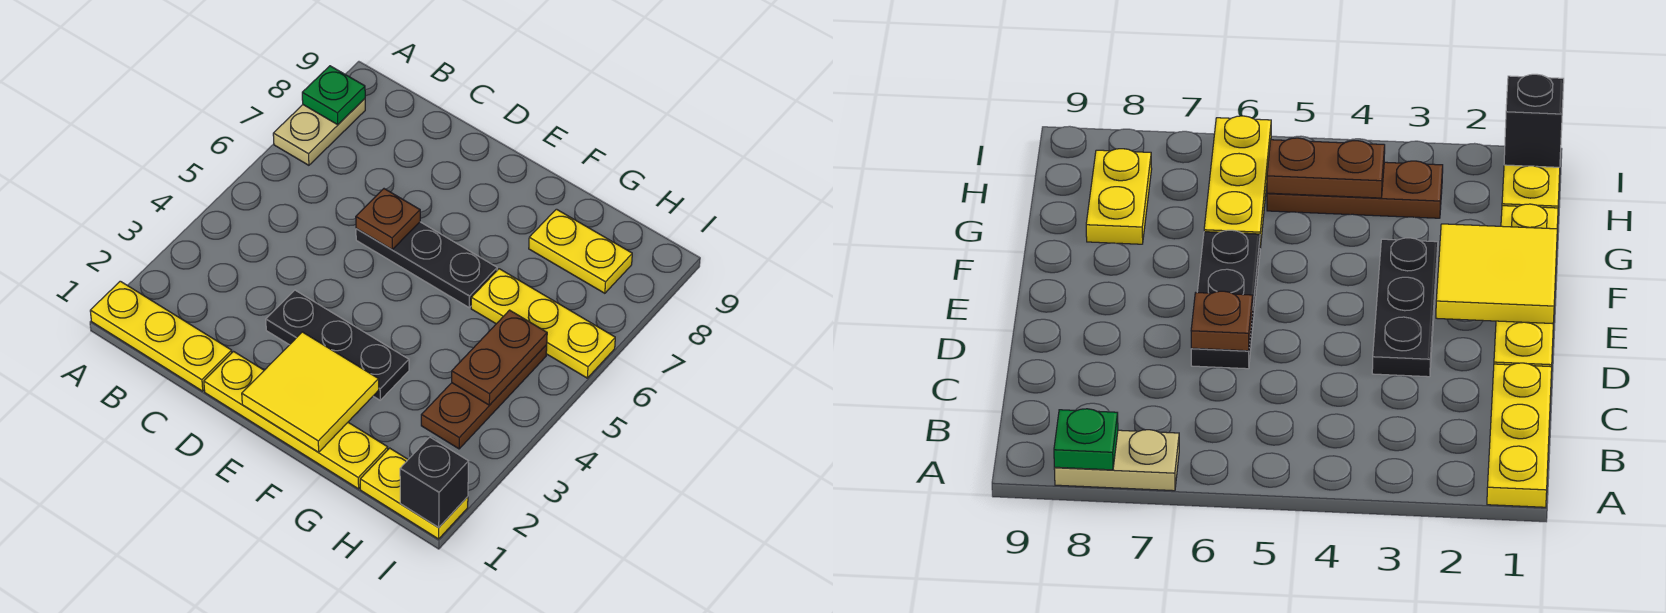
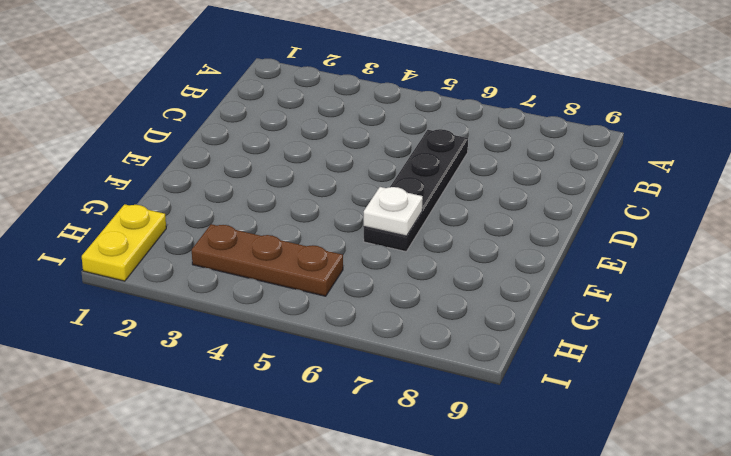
black 1x4 plate [364,129,468,252] -> black 1x3 plate [356,222,497,307]
white 1x1 plate [364,187,423,236] -> none
none -> yellow 1x3 plate [90,281,232,391]
none -> tan 1x2 plate [273,99,365,165]
none -> yellow 1x4 plate [204,352,388,489]

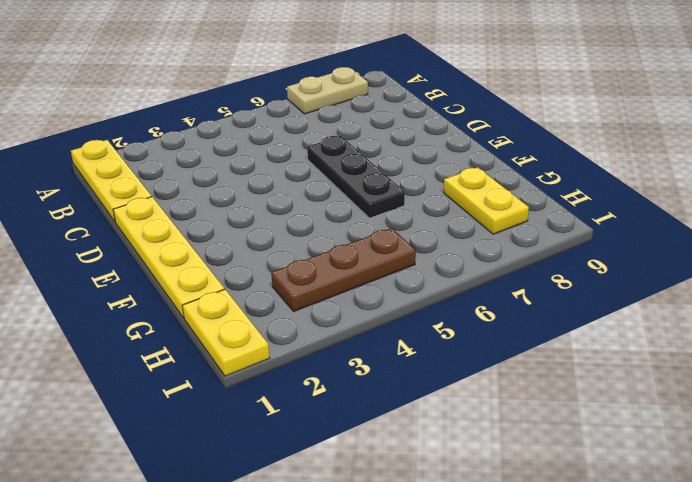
none -> black 1x3 plate [266,290,409,400]
none -> yellow 1x3 plate [471,269,615,378]
none -> green 1x1 plate [302,66,365,125]

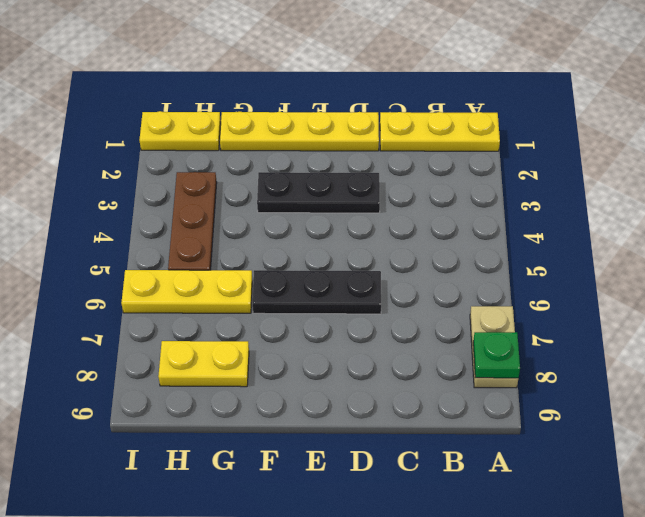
none -> brown 1x1 plate [356,189,420,249]
none -> yellow 2x2 tile [242,332,379,452]
none -> brown 1x2 plate [452,310,547,405]

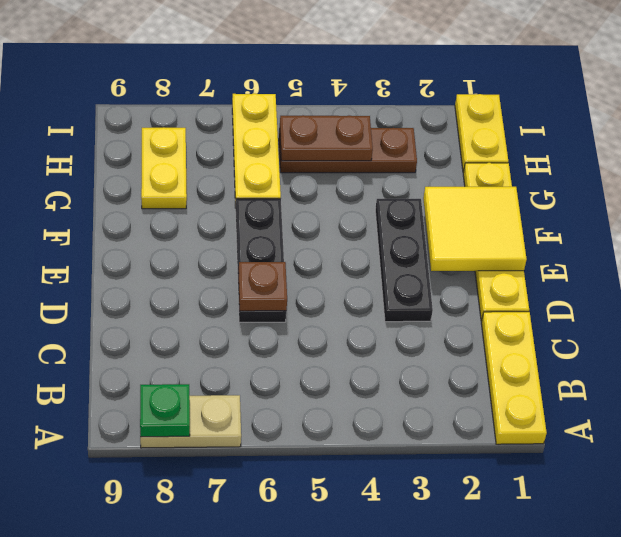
none -> black 1x1 brick [400,437,469,527]

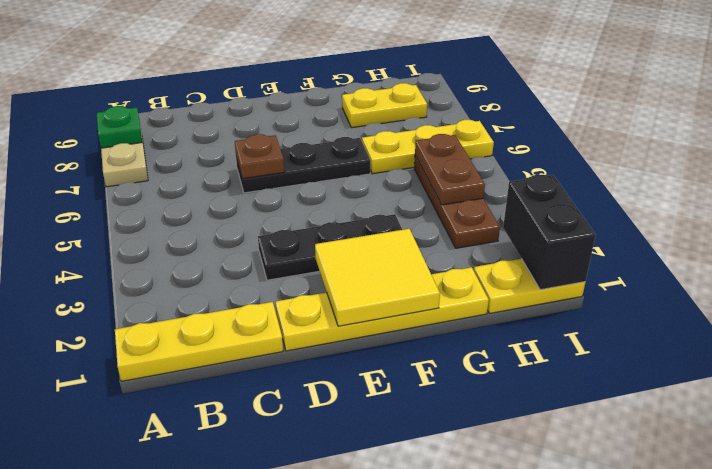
black 1x2 brick [503,175,596,290] -> black 1x1 brick [400,437,469,527]

